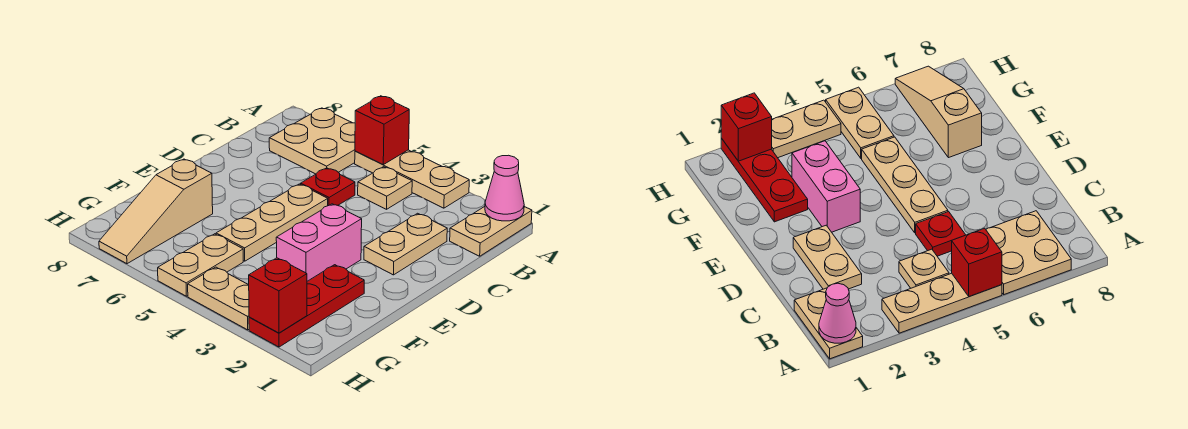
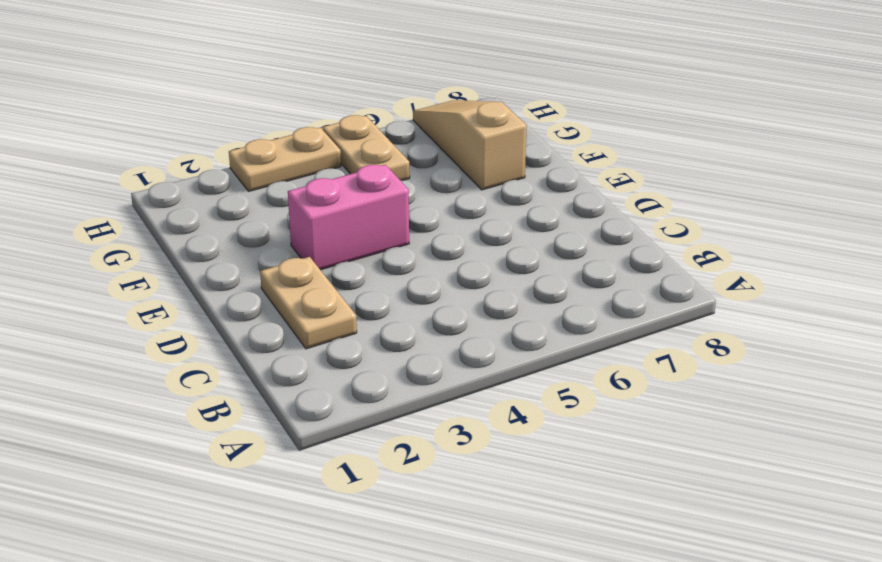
pink 1x2 brick [288,165,409,270] -> pink 1x2 brick turned to [276,204,362,281]
none -> tan 1x2 plate [450,207,532,256]
none -> tan 1x3 plate [355,150,469,208]
none -> tan 2x2 plate [269,108,355,174]

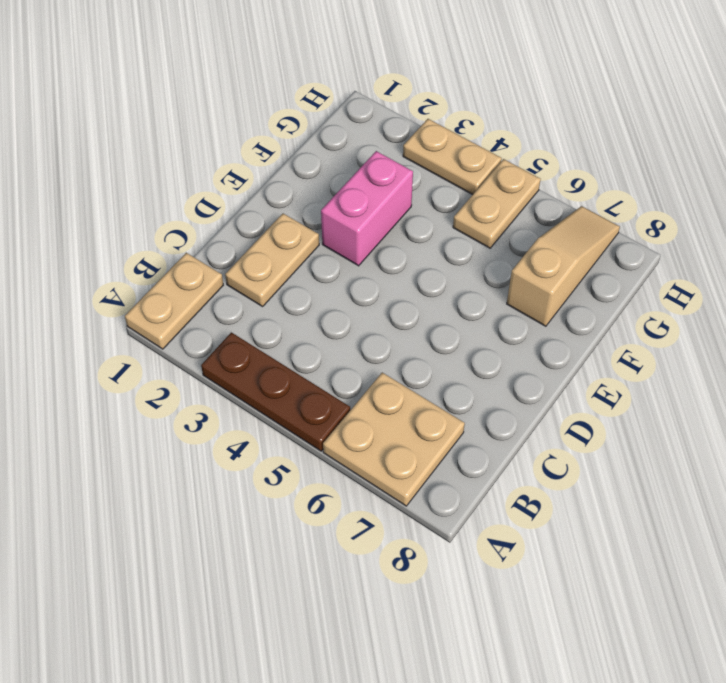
brown 1x3 plate [201,332,350,451] -> tan 1x3 plate [355,150,469,208]
none -> tan 1x1 plate [358,167,412,209]
none -> red 1x1 plate [301,168,355,206]
none -> tan 1x3 plate [216,184,328,261]

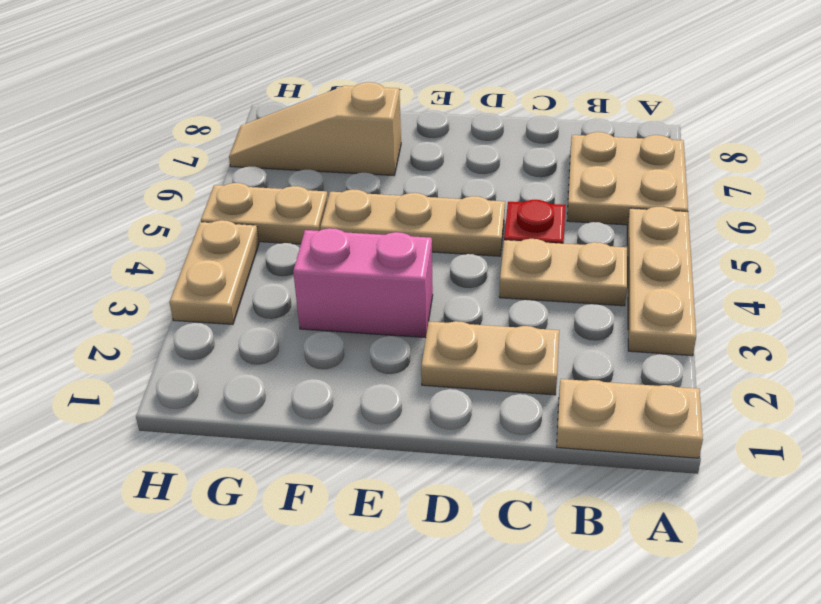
tan 1x2 plate [499,239,627,306] -> tan 1x1 plate [358,167,412,209]
none -> red 1x3 plate [249,265,364,347]
none -> pink 1x1 cone [485,155,524,221]
none -> red 1x1 brick [355,96,409,165]

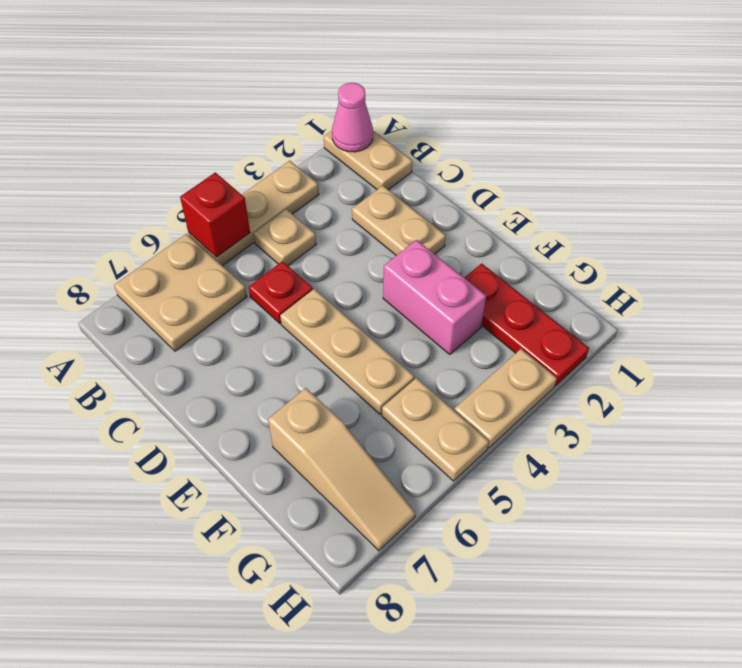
none -> red 1x1 brick [249,258,307,333]

